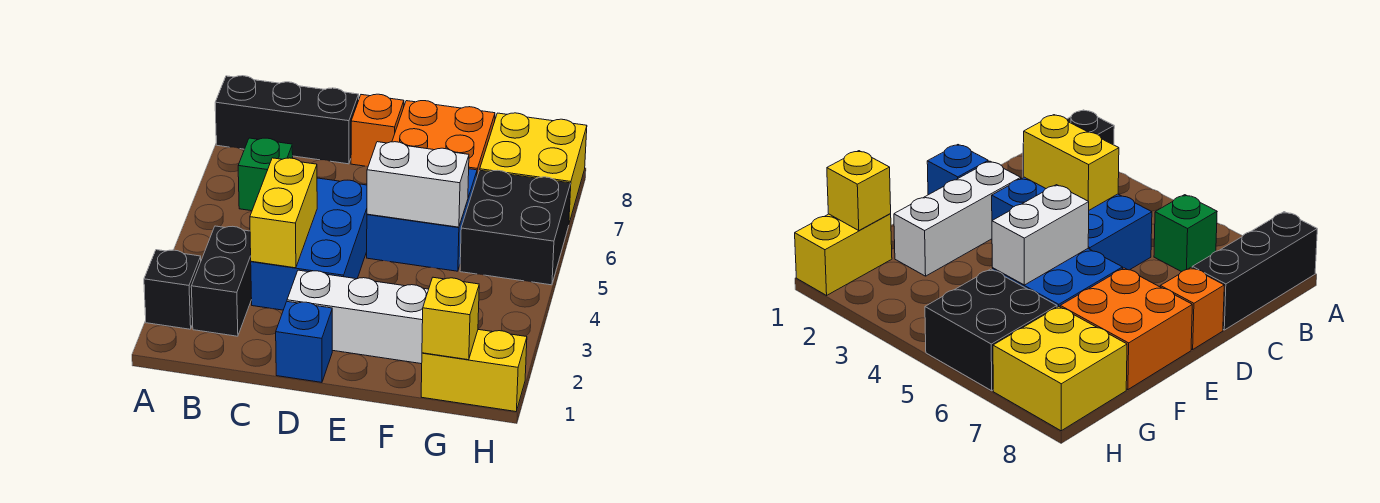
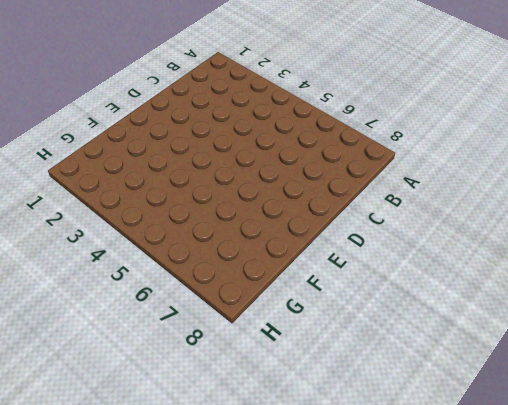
none -> black 1x1 brick [144,250,201,329]
none -> black 1x3 brick [215,76,359,164]
none -> black 1x2 brick [191,226,252,336]

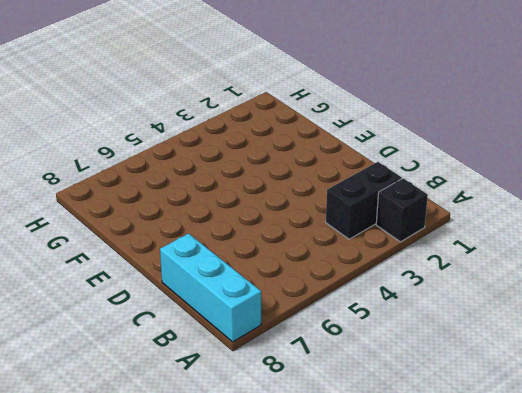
cyan 1x3 brick [160,233,261,342] -> black 1x3 brick [215,76,359,164]
none -> green 1x1 brick [238,138,293,211]
none -> blue 2x3 brick [251,178,367,310]
none -> blue 1x1 brick [276,302,332,382]

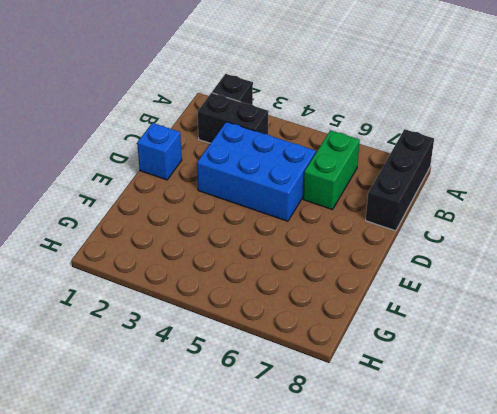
green 1x2 brick [303,130,360,210] -> green 1x1 brick [238,138,293,211]
none -> white 1x3 brick [287,270,429,364]
none -> orange 1x1 brick [351,94,404,166]
none -> blue 2x2 brick [367,169,477,271]

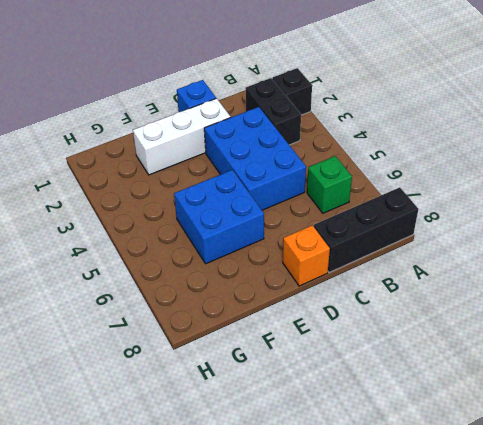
none -> orange 2x2 brick [392,101,495,176]
none -> yellow 1x2 brick [421,330,527,412]
none -> black 2x2 brick [460,170,571,285]

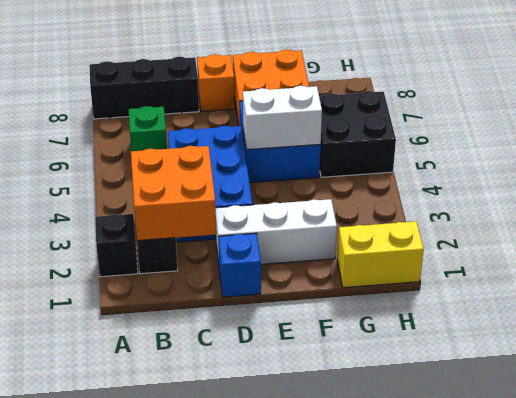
orange 2x2 brick [131,146,216,241] -> yellow 1x2 brick [250,158,317,268]
none -> yellow 2x2 brick [480,113,587,223]
none -> yellow 1x1 brick [422,277,479,360]

